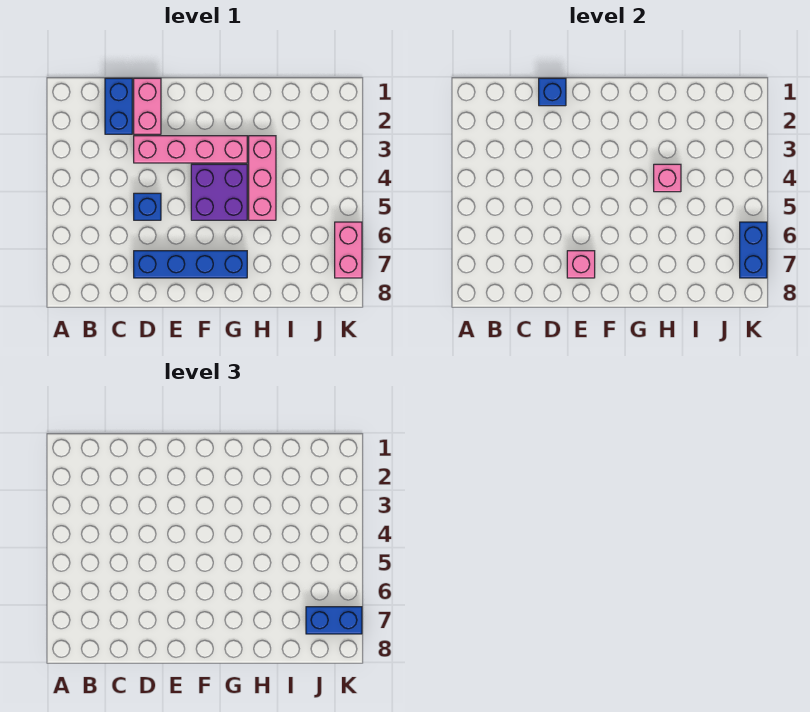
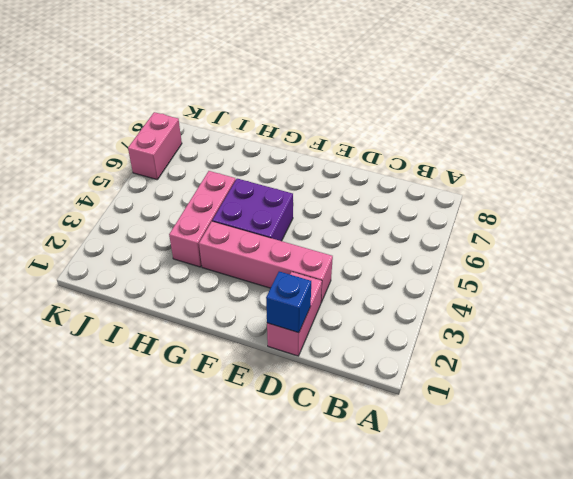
none -> blue 1x2 brick [105,78,132,134]
none -> blue 1x1 brick [134,193,161,220]
none -> blue 1x4 brick [134,251,247,278]

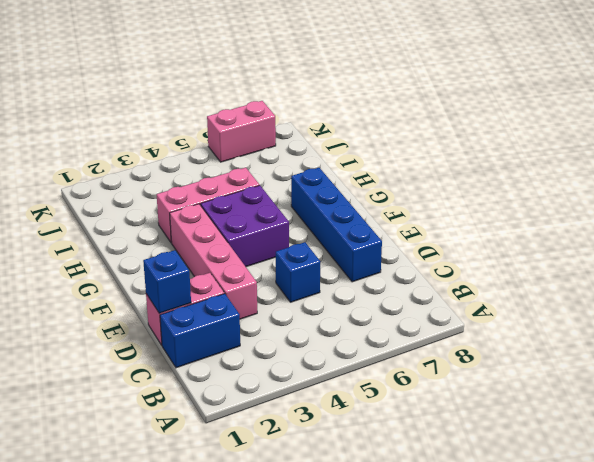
none -> pink 1x1 brick [567,251,595,278]
none -> pink 1x1 brick [654,164,681,192]
none -> blue 1x2 brick [740,222,767,278]

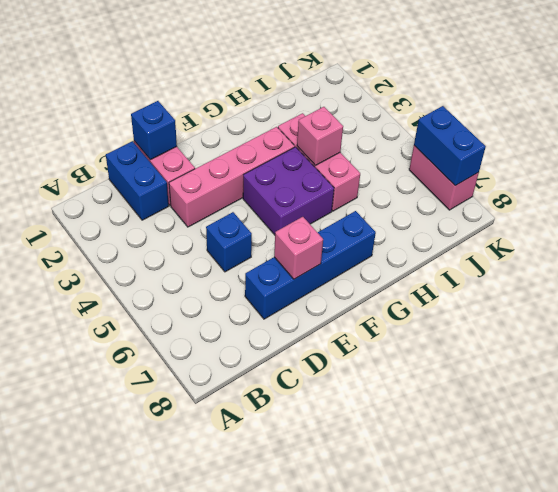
none -> blue 1x2 brick [306,607,362,634]

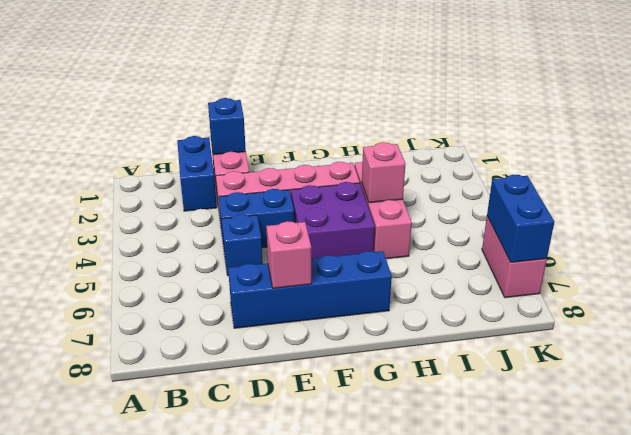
blue 1x2 brick [219,189,294,248] -> blue 1x2 brick moved to [306,607,362,634]

